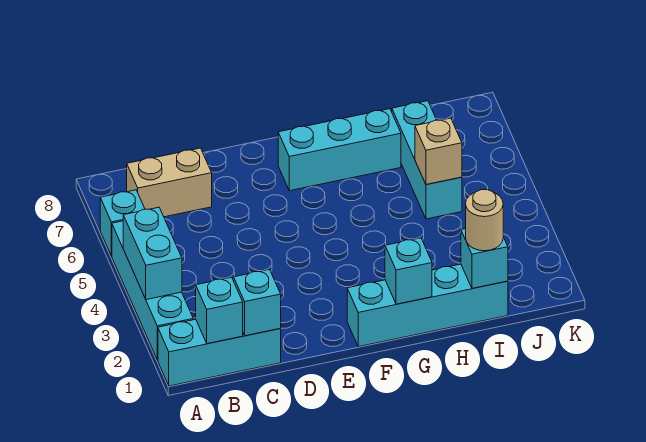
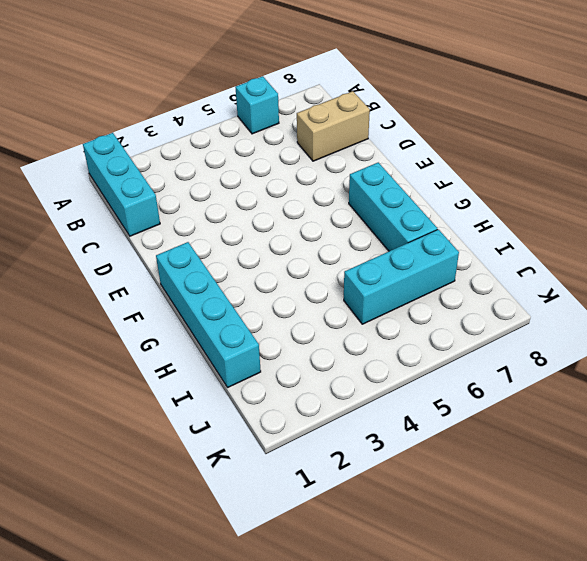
tan 1x2 brick [297,91,370,161] -> tan 1x2 brick turned to [127,148,212,217]
none -> cyan 1x4 brick [112,221,193,360]
none -> cyan 1x2 brick [123,207,182,300]
none -> cyan 1x1 brick [196,277,243,344]

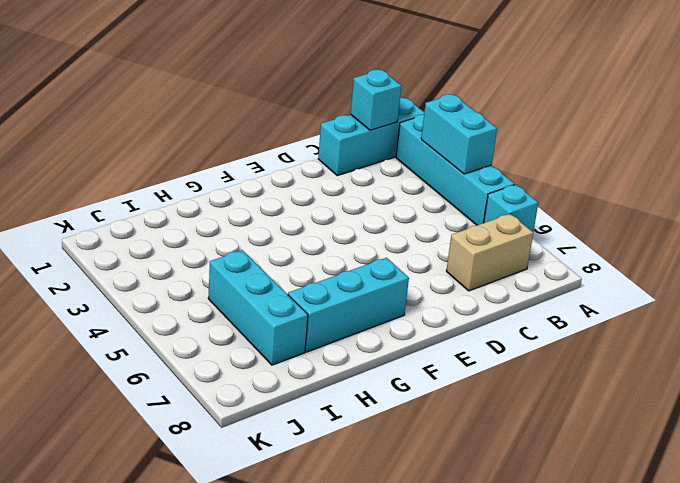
none -> cyan 1x4 brick [347,264,508,347]
none -> cyan 1x1 brick [234,270,281,336]
none -> cyan 1x1 brick [385,238,432,304]

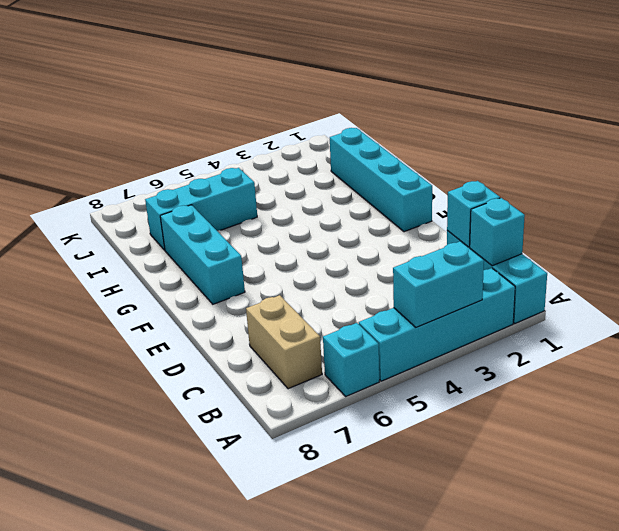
none -> cyan 1x1 brick [385,238,432,304]
none -> cyan 1x1 brick [461,229,508,288]
none -> tan 1x1 brick [415,118,462,185]

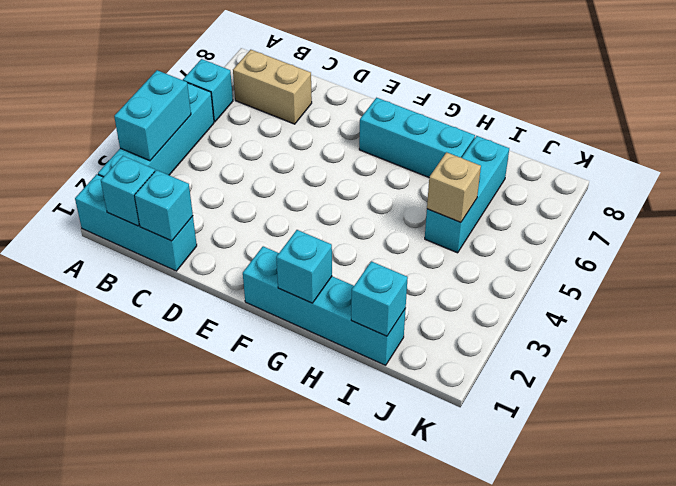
none -> tan 1x1 round brick [466,190,503,251]

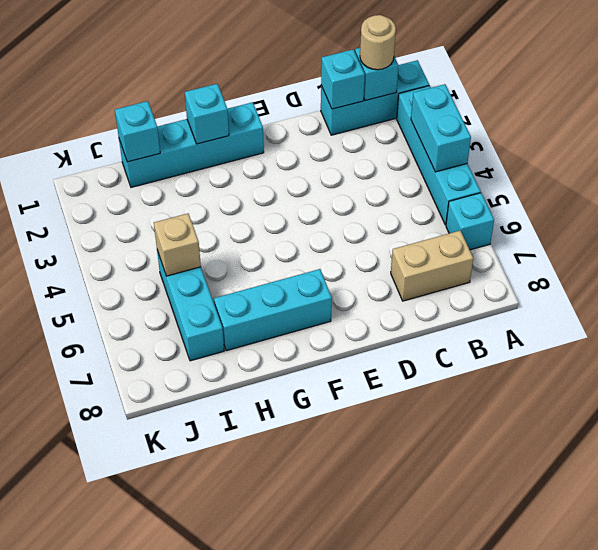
tan 1x1 round brick [360,15,396,70] -> tan 1x1 round brick moved to [466,190,503,251]

